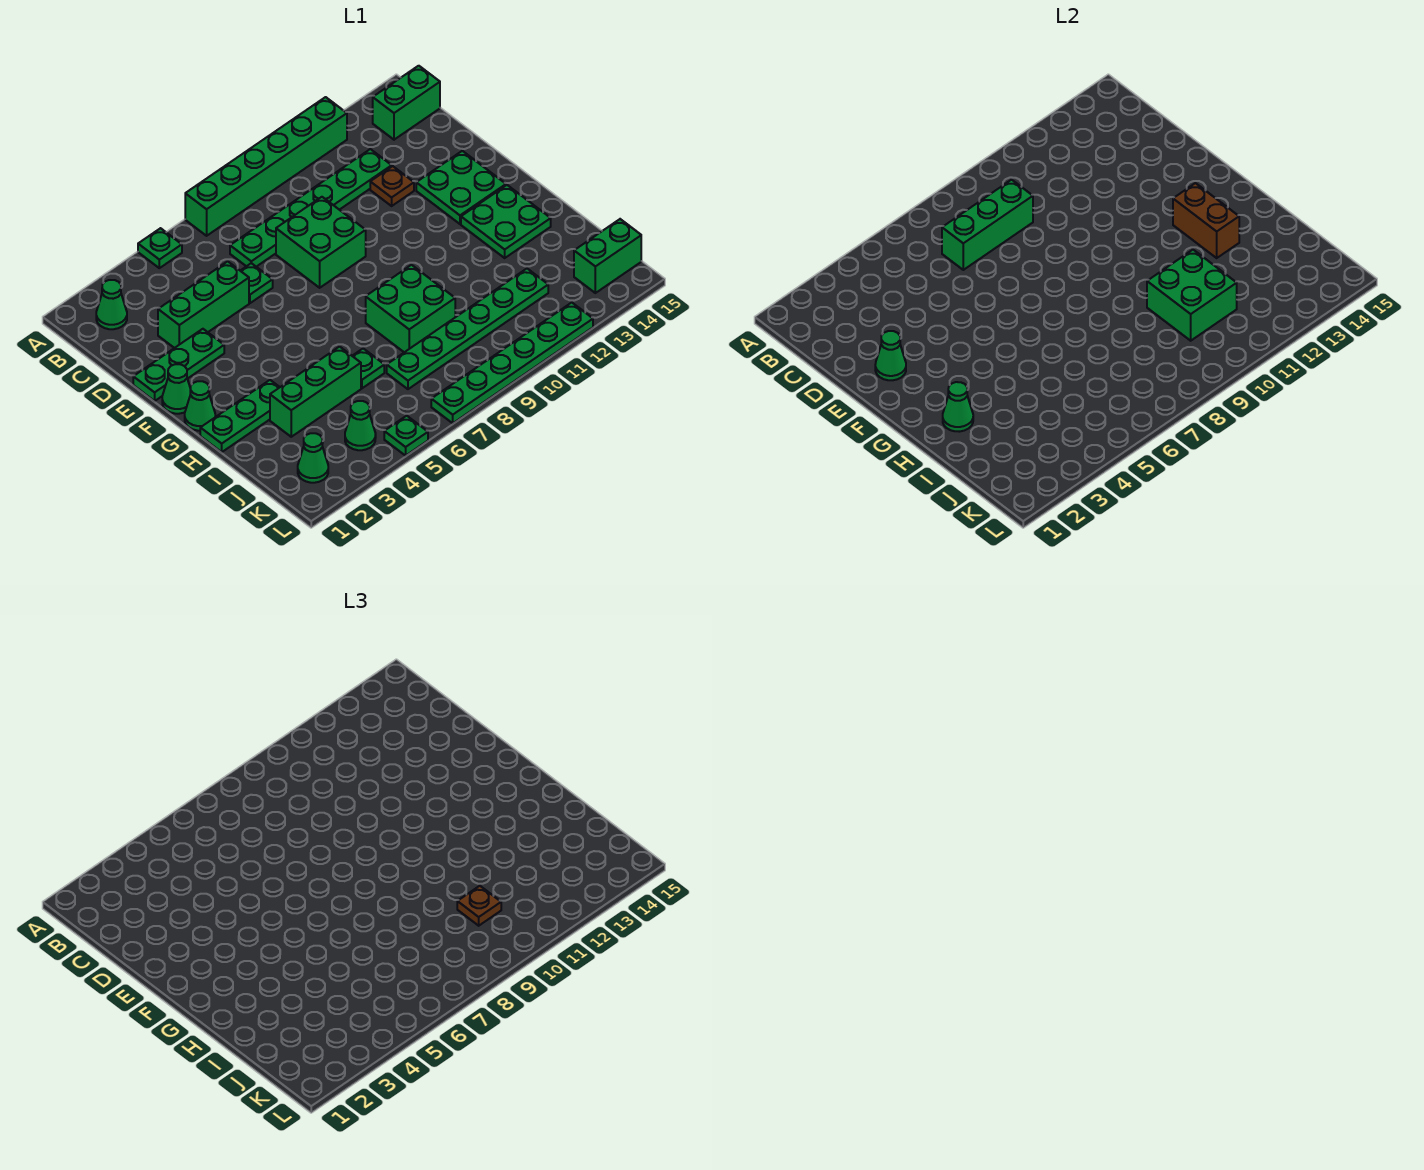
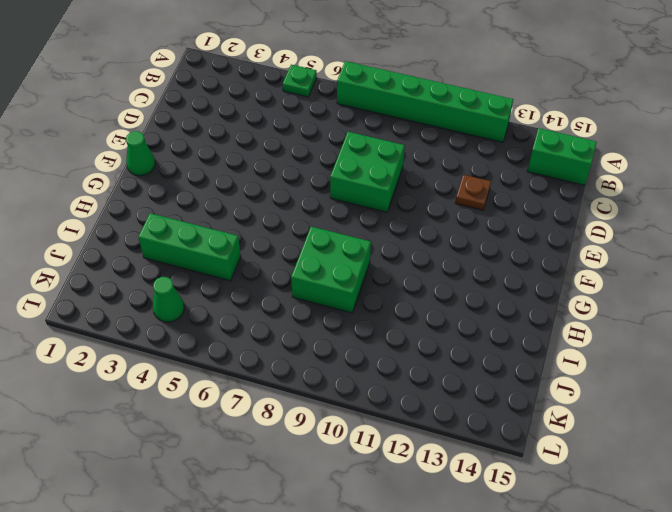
none -> green 1x1 cone [96,280,127,329]
none -> green 1x6 plate [230,149,392,267]
none -> green 1x3 brick [158,261,249,348]
none -> green 1x1 plate [240,263,273,303]

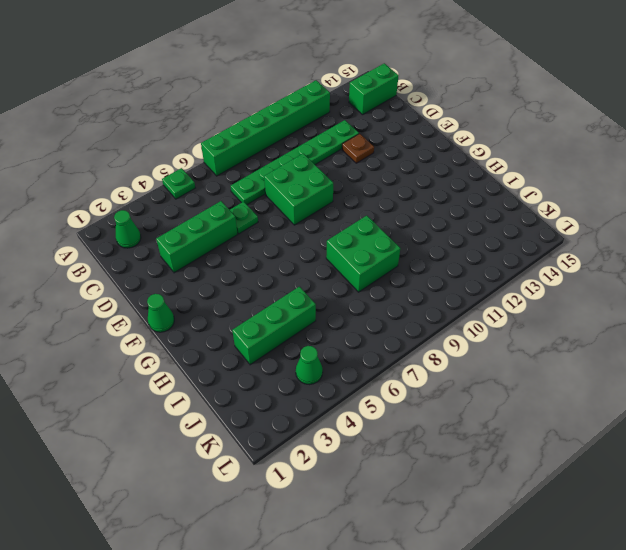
none -> green 1x3 plate [133,329,224,401]
none -> green 2x2 plate [416,151,506,224]
none -> green 1x1 cone [185,381,215,431]
none -> green 2x2 plate [461,185,551,258]

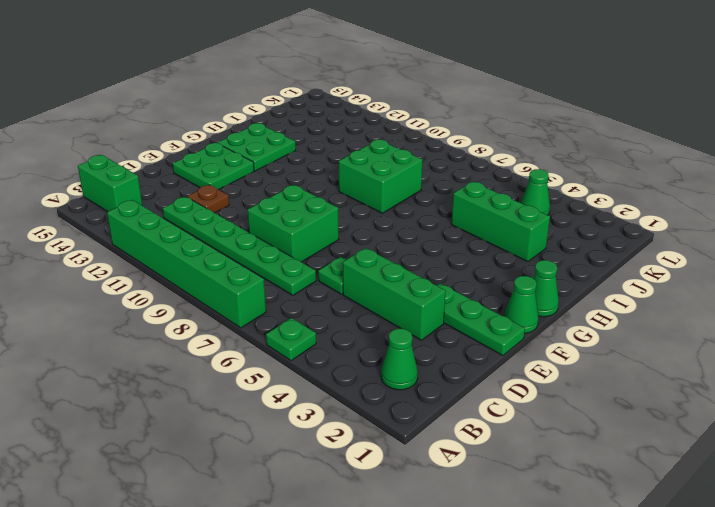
none -> green 1x3 plate [200,380,280,452]
none -> green 1x1 plate [353,349,384,388]
none -> green 1x6 plate [387,269,548,389]
none -> green 1x1 cone [298,433,328,483]

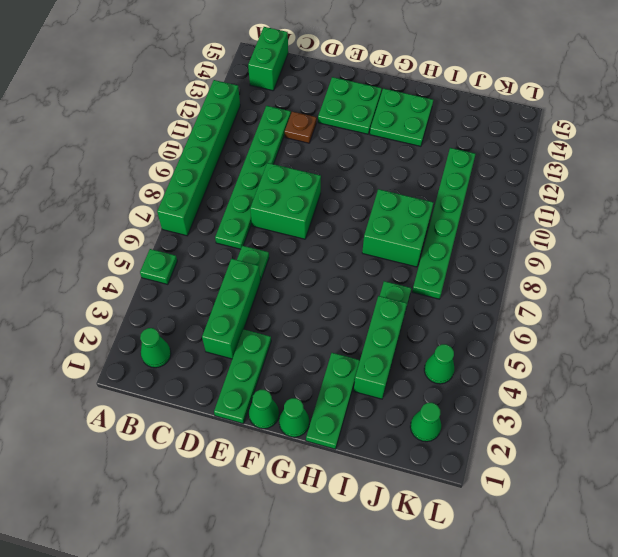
none -> green 1x2 brick [574,219,641,293]
none -> green 1x1 plate [384,416,428,456]
none -> green 1x6 plate [431,303,593,423]
none -> green 1x3 brick [942,180,1033,270]

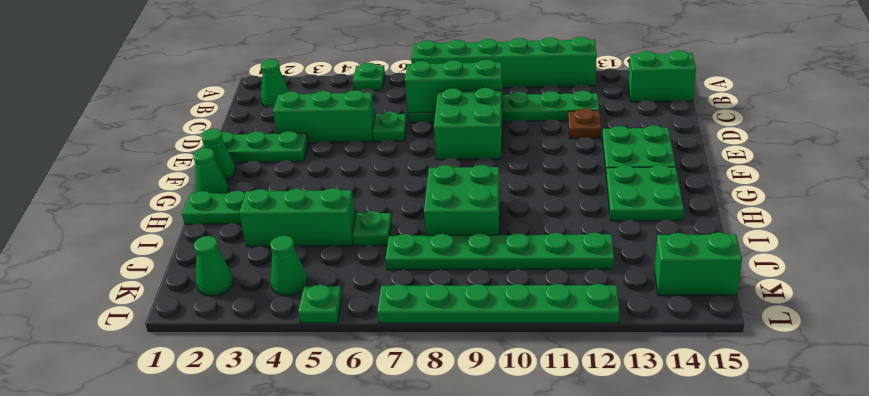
none -> green 1x1 cone [875,331,906,380]
none -> brown 1x2 brick [1173,183,1239,258]
none -> green 1x1 cone [943,382,973,432]
none -> green 2x2 brick [1147,250,1237,341]

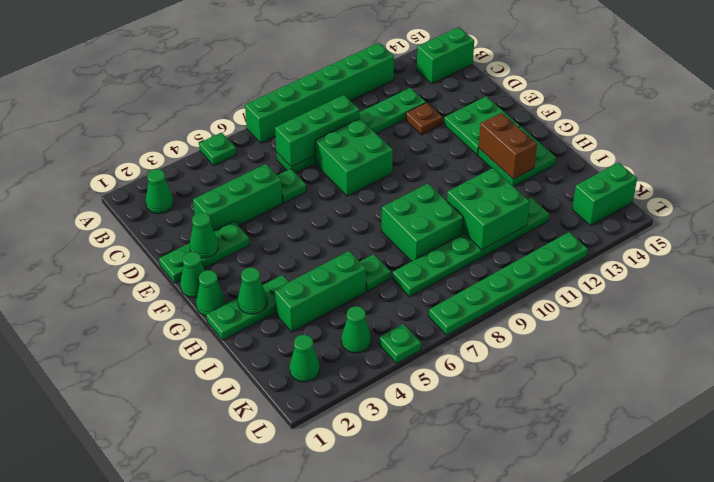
none -> brown 1x1 plate [457,886,501,926]

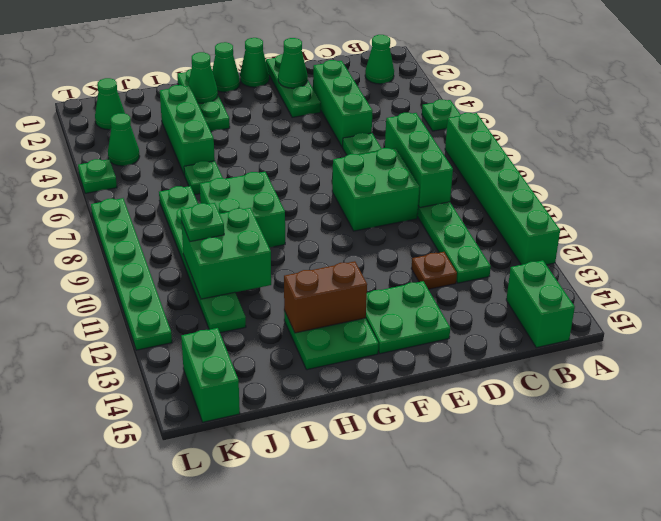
green 1x1 plate [181,203,224,242] -> brown 1x1 plate [457,886,501,926]

